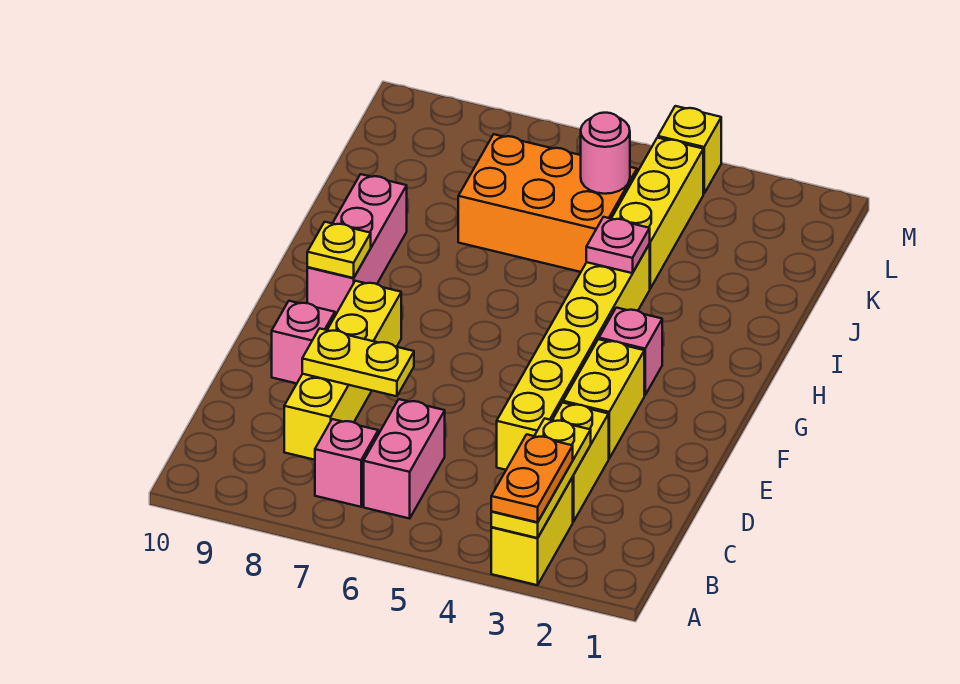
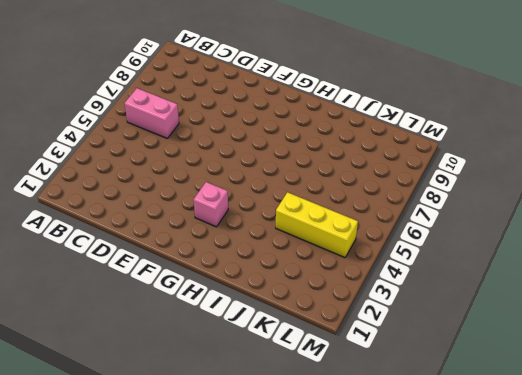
none -> yellow 1x2 brick [491,477,573,585]
none -> pink 1x1 brick [315,419,378,507]
none -> yellow 1x2 brick [553,403,609,522]

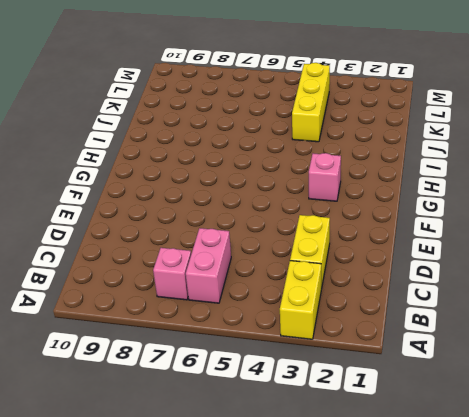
none -> yellow 1x4 brick [284,281,401,460]
none -> yellow 1x6 brick [497,244,650,470]
none -> yellow 1x2 brick [563,339,644,458]

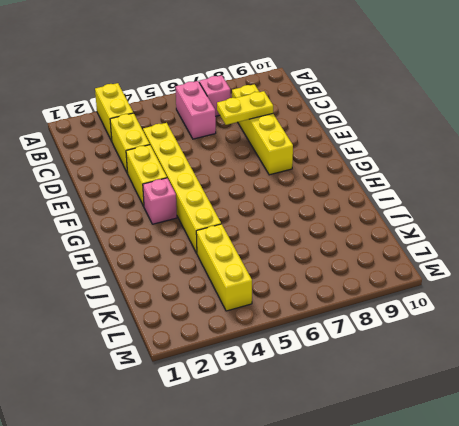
none -> pink 1x1 brick [272,301,335,384]
none -> pink 1x3 brick [307,174,407,315]
none -> orange 2x3 brick [458,134,637,272]

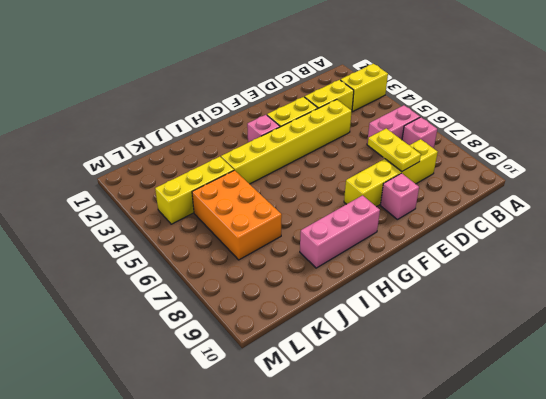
none -> yellow 1x1 brick [658,106,721,194]
none -> yellow 1x3 plate [491,418,591,538]
none -> yellow 1x1 plate [307,222,371,278]

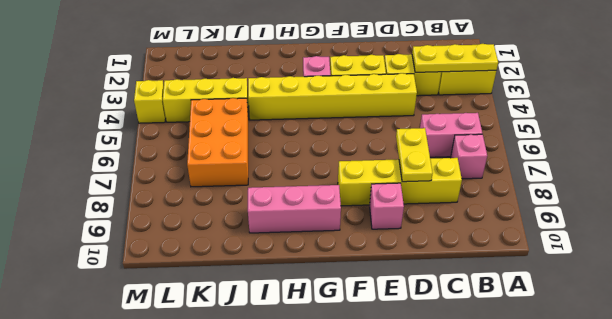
none -> yellow 1x1 plate [307,222,371,278]
none -> pink 1x1 plate [586,217,650,273]
none -> pink 1x1 round brick [581,113,630,194]

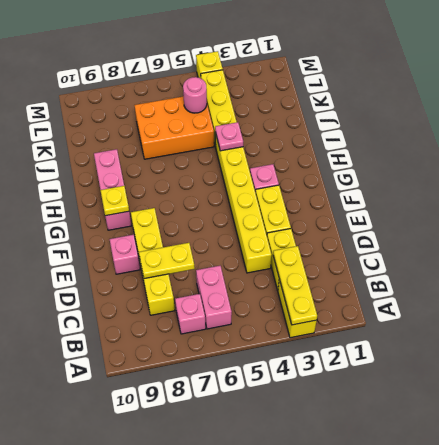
none -> orange 1x2 plate [491,434,573,522]

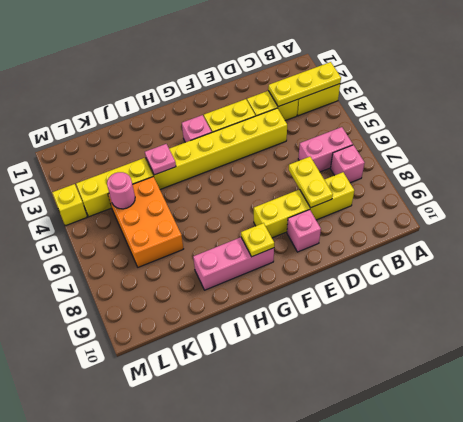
none -> orange 1x2 plate [491,434,573,522]

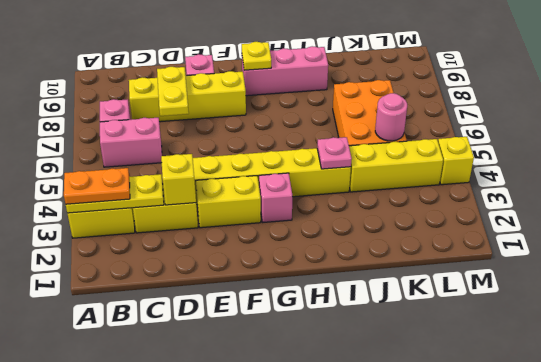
yellow 1x1 brick [161,154,196,205] -> none

